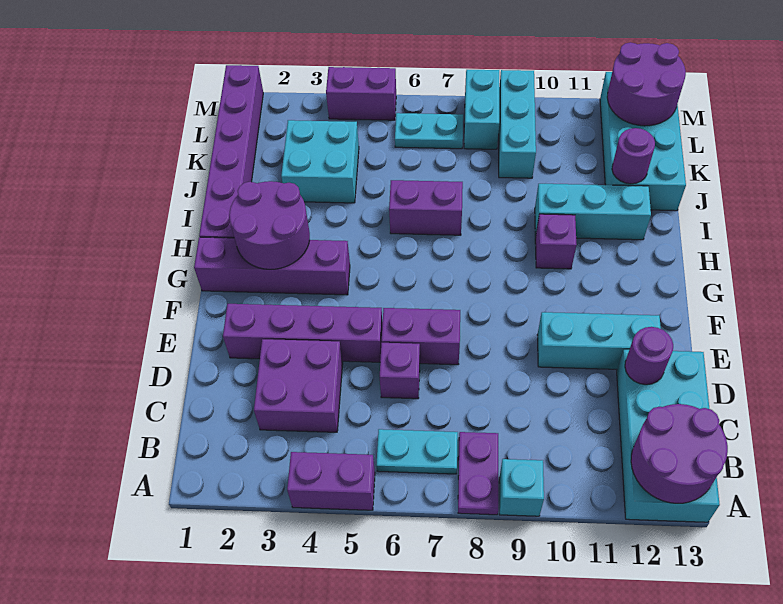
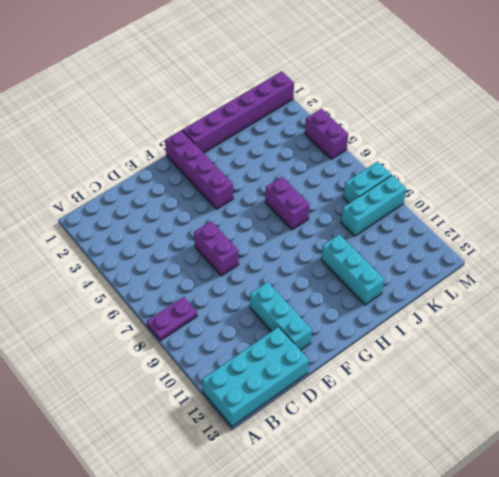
none -> purple 1x2 brick [287,452,375,510]
none -> cyan 1x1 brick [499,459,544,516]
none -> cyan 1x2 plate [376,429,458,474]

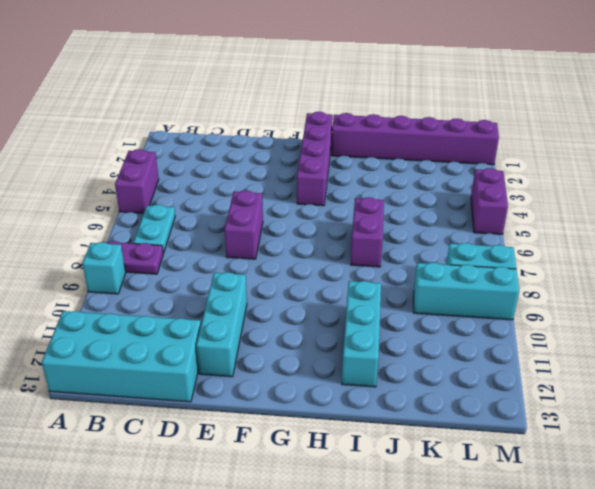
none -> purple 2x2 brick [254,339,343,432]
none -> purple 1x1 brick [380,343,420,399]
none -> purple 1x4 brick [223,304,383,362]

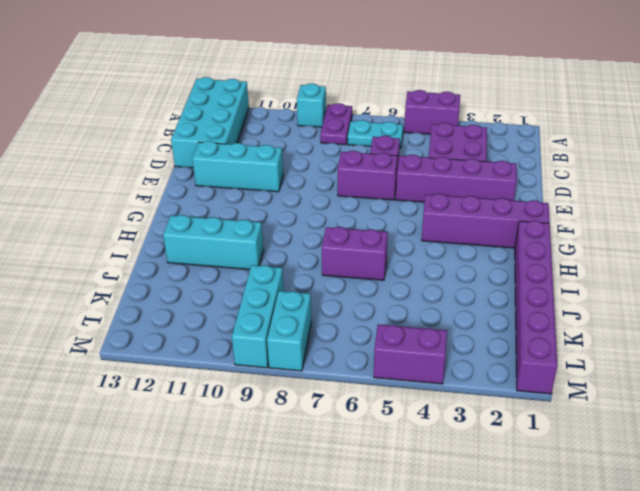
none -> purple 1x1 brick [535,214,577,269]
none -> cyan 2x2 brick [281,120,359,203]
none -> cyan 2x4 brick [600,72,686,211]

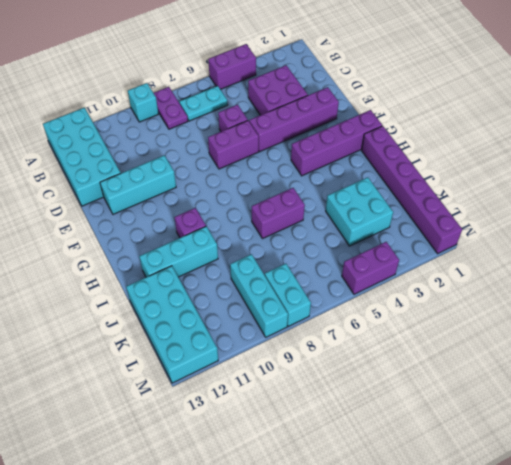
none -> cyan 1x2 plate [395,113,463,149]
none -> purple 2x2 round brick [631,404,728,503]
none -> purple 1x1 round brick [625,327,673,385]

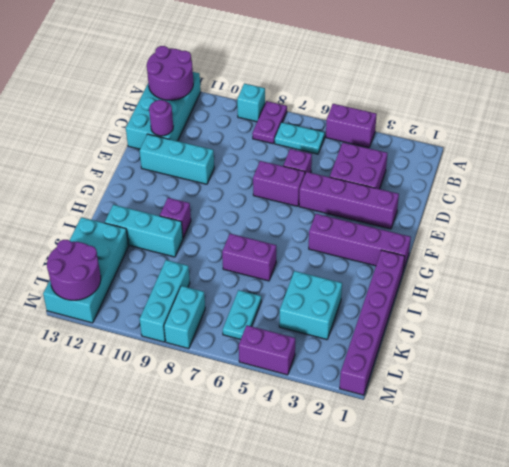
cyan 1x2 plate [223,290,261,340] -> cyan 1x2 plate turned to [395,113,463,149]
none -> purple 2x2 round brick [229,181,310,269]
none -> purple 1x1 round brick [612,128,655,184]

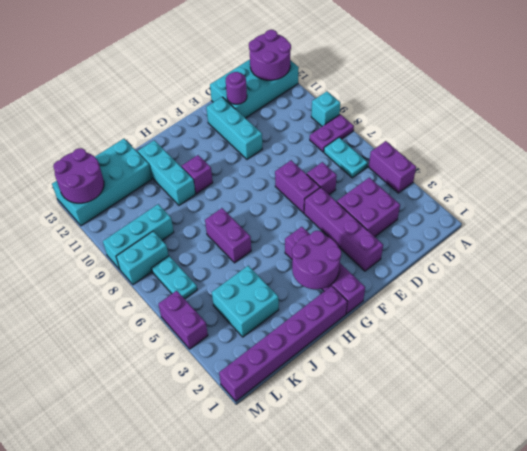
none -> purple 1x1 round brick [612,128,655,184]

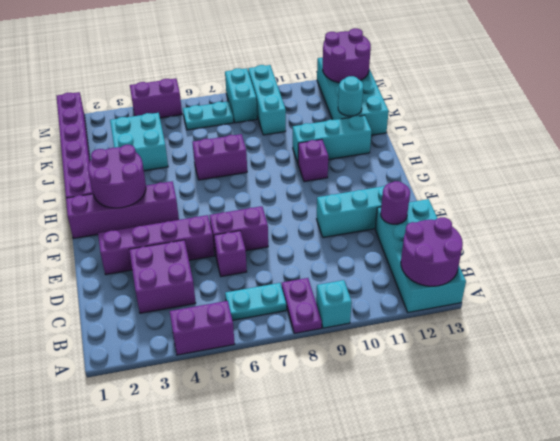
cyan 1x1 round brick [338,76,363,116] -> purple 1x1 round brick [612,128,655,184]

